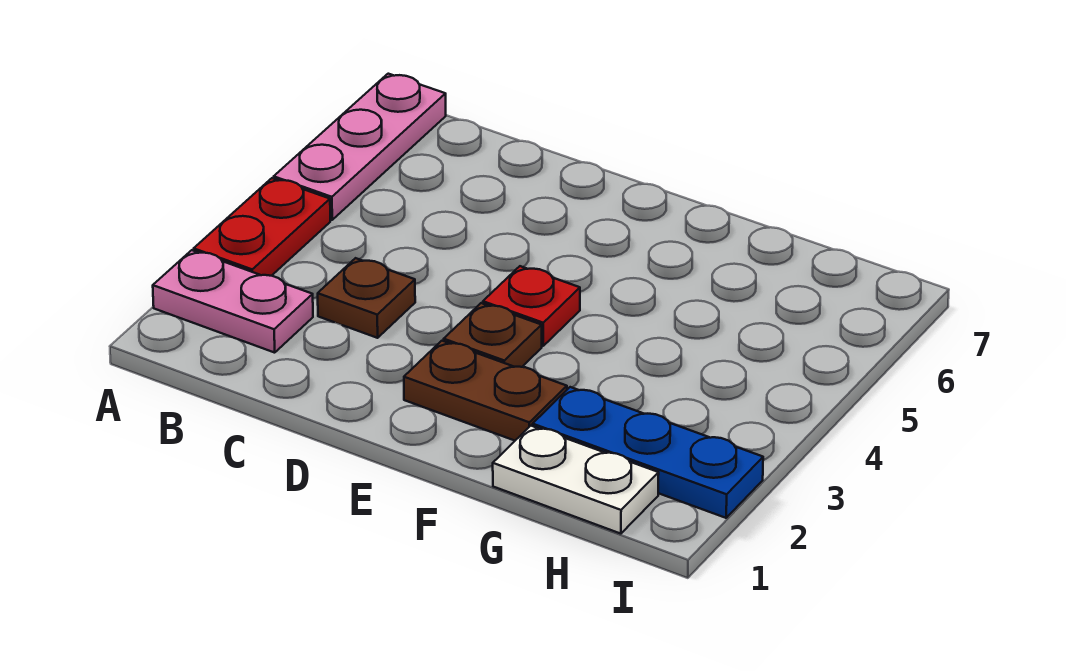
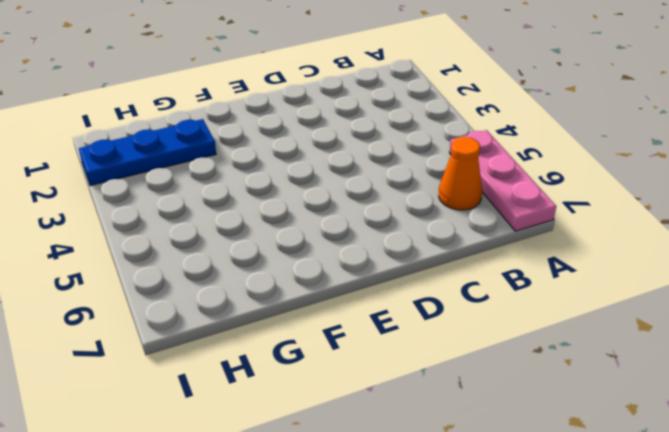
orange 1x1 cone [439,137,482,210] -> none
none -> pink 1x2 plate [153,250,313,353]
none -> red 1x2 plate [194,178,330,276]

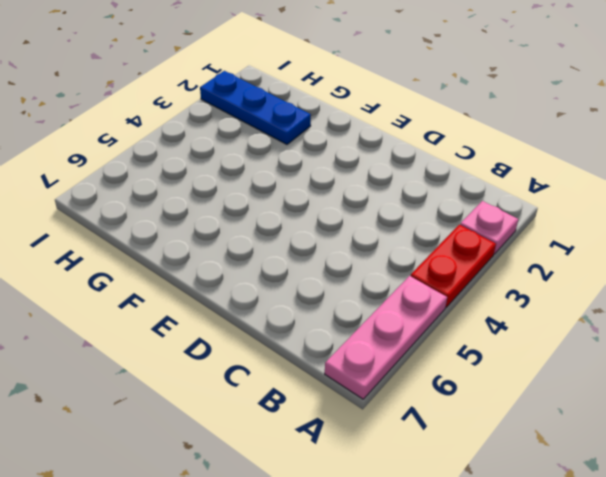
pink 1x1 plate [460,201,518,254] -> pink 1x2 plate [153,250,313,353]
none -> brown 1x1 plate [318,258,415,338]
none -> brown 1x2 plate [404,341,567,441]

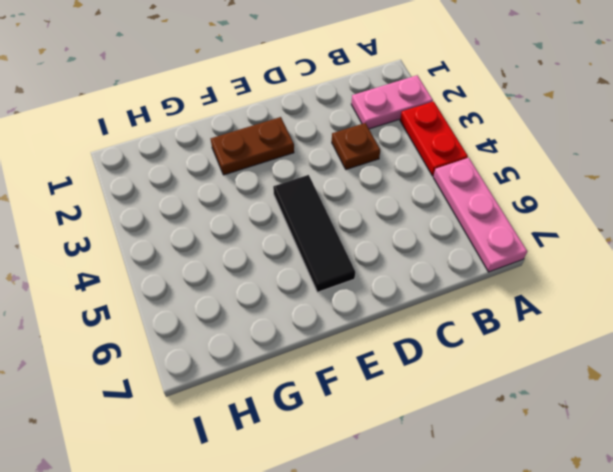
black 1x3 tile [273,175,355,292] -> red 1x1 plate [483,266,580,346]
none -> brown 1x1 plate [444,303,542,367]
none -> white 1x2 plate [493,426,659,534]

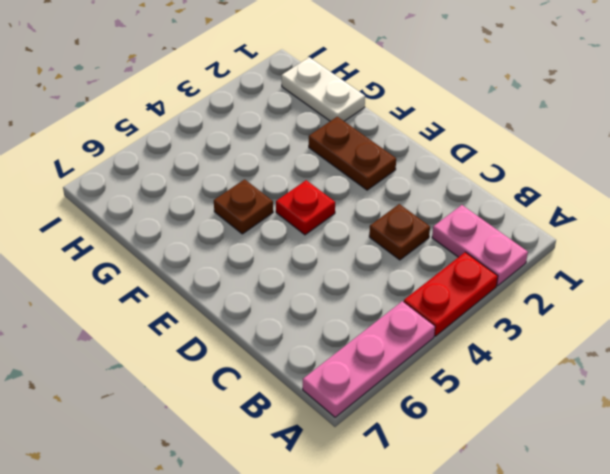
brown 1x1 plate [214,179,273,234] -> brown 1x1 plate moved to [444,303,542,367]
none -> blue 1x3 plate [533,387,763,518]

